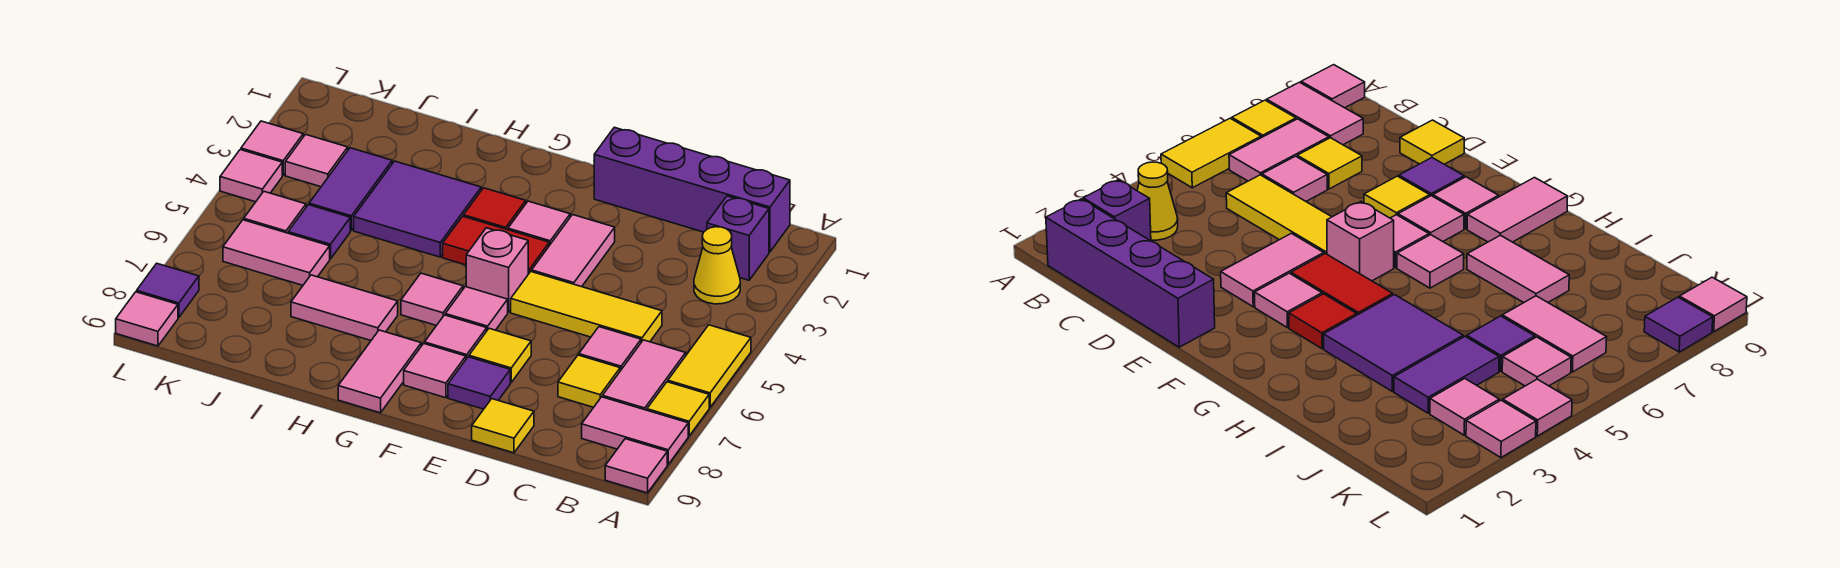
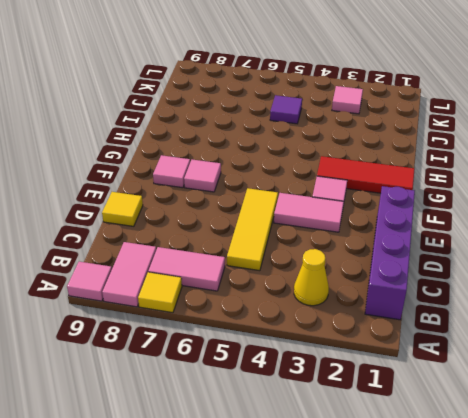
red 1x3 tile [317,156,415,193] -> red 1x1 tile [463,188,526,230]
none -> yellow 1x2 tile [668,325,751,407]
none -> purple 1x1 brick [707,196,769,280]
none -> pink 1x1 tile [579,327,641,371]
none -> yellow 1x1 tile [558,355,620,407]

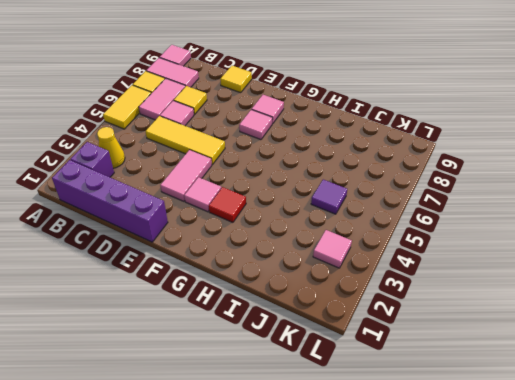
none -> yellow 1x1 tile [469,328,531,382]
none -> purple 1x1 tile [448,357,510,409]
none -> red 1x2 tile [443,216,549,274]
none -> pink 1x1 brick [466,228,528,312]

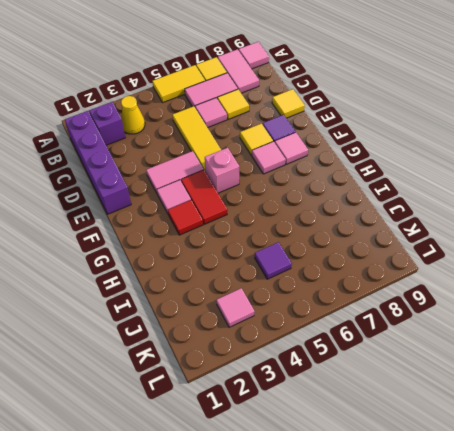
none -> pink 1x1 tile [445,287,508,330]
none -> pink 1x1 tile [401,273,463,326]
none -> pink 1x2 tile [338,330,421,413]
none -> purple 2x2 tile [354,161,481,257]

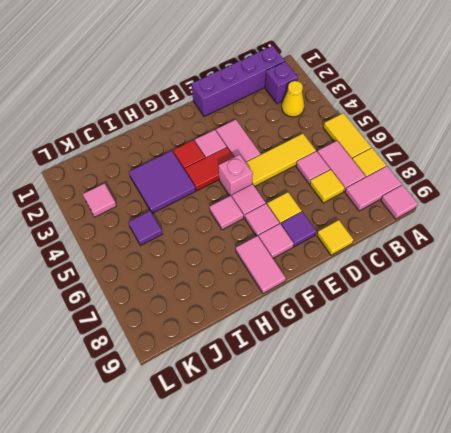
none -> pink 1x2 tile [291,275,398,340]
none -> purple 1x2 tile [309,148,392,230]
none -> pink 1x2 tile [223,220,330,285]
none -> pink 1x1 tile [244,192,306,233]

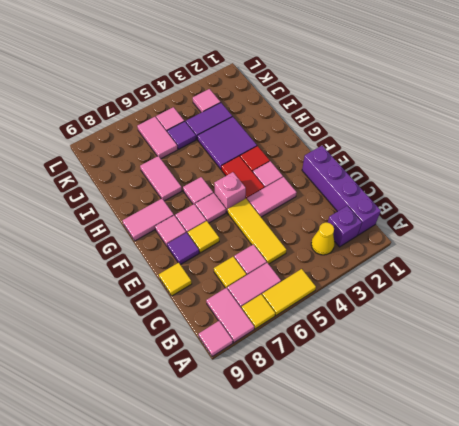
none -> pink 1x1 tile [241,121,303,175]
none -> pink 1x1 tile [220,150,282,202]
none -> purple 1x1 tile [137,263,199,318]
none -> pink 1x1 tile [116,292,178,346]

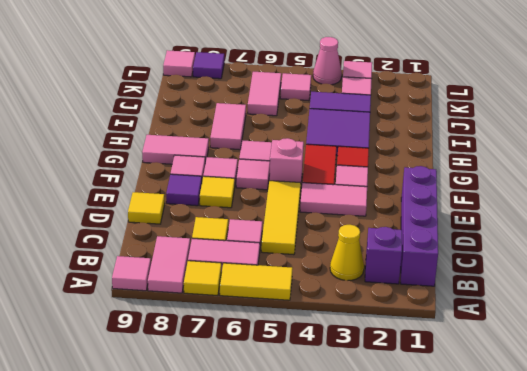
pink 1x1 cone [313,37,342,85] -> pink 1x1 tile [220,150,282,202]
none -> purple 1x1 tile [288,205,350,259]

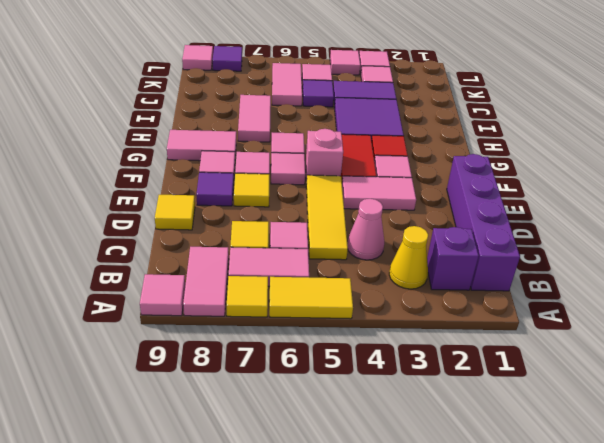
pink 1x1 cone [347,199,384,260] -> none

